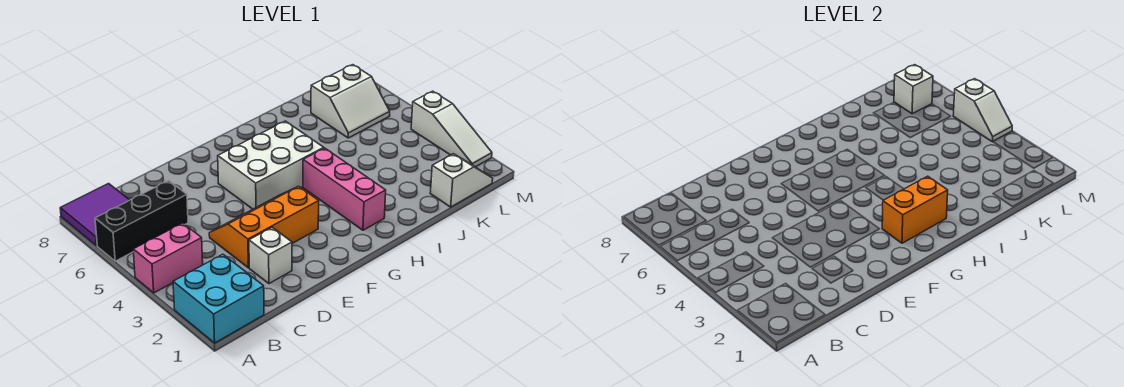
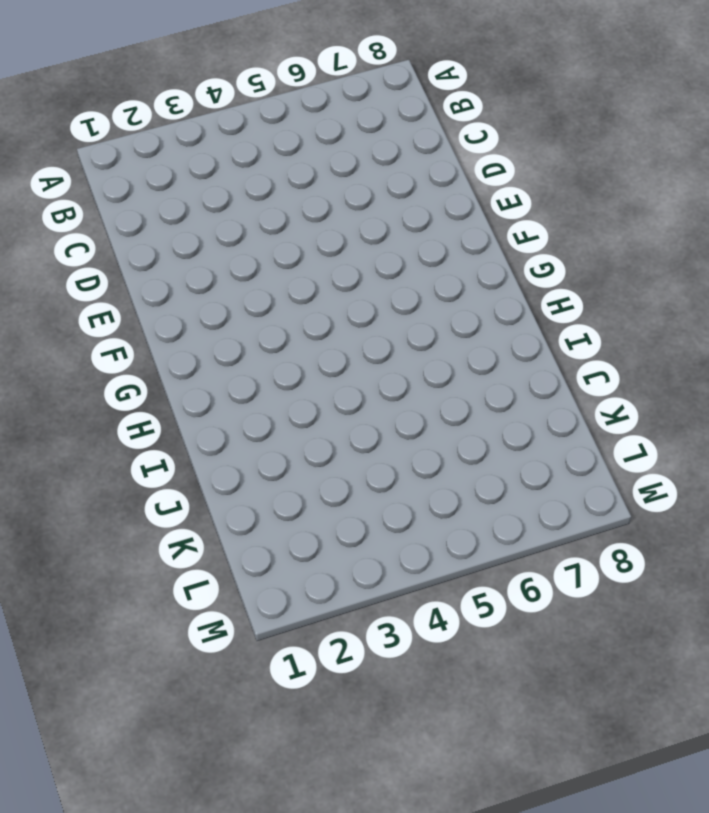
none -> cyan 2x2 brick [173,254,264,343]
none -> pink 1x2 brick [133,223,203,293]
none -> black 1x3 brick [95,181,188,261]

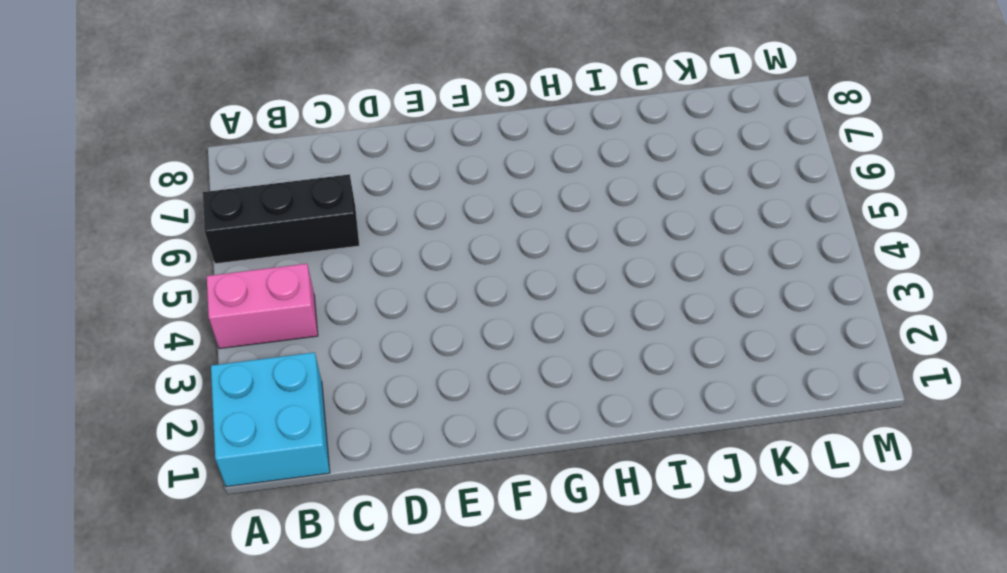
none -> purple 2x2 tile [60,184,129,246]
none -> white 1x1 brick [249,227,292,284]
none -> orange 2x3 slope [209,186,319,268]

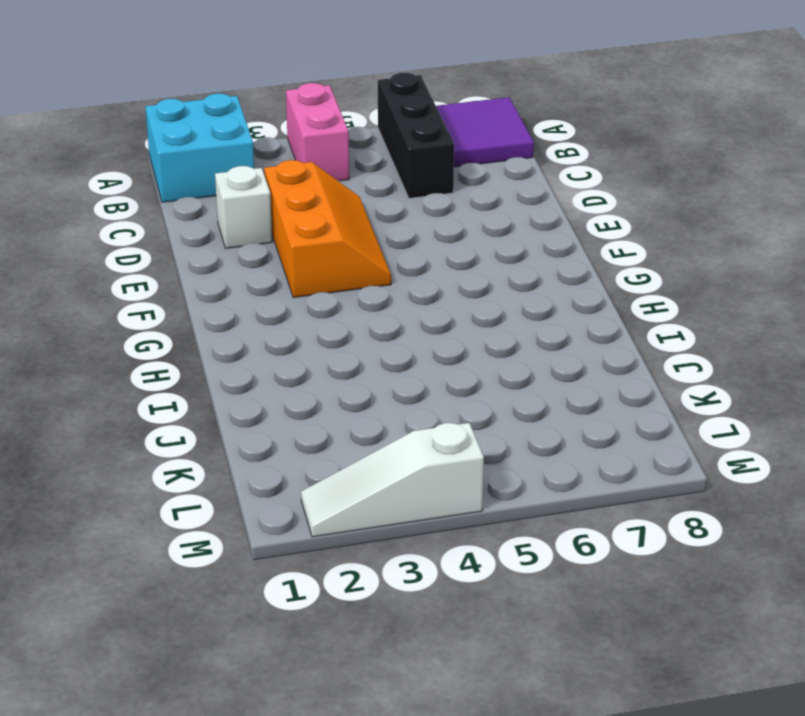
none -> white 2x3 brick [218,121,324,209]
none -> pink 1x3 brick [303,148,386,230]
none -> white 1x2 slope [430,154,493,207]

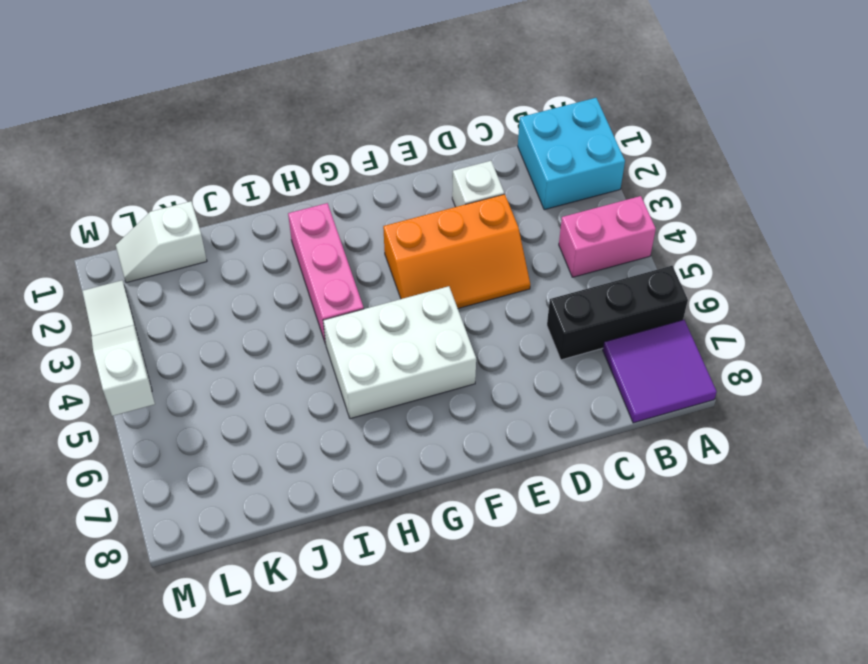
none -> white 2x2 slope [311,65,390,138]
none -> orange 1x2 brick [882,176,948,243]
none -> white 1x1 brick [894,65,933,114]

